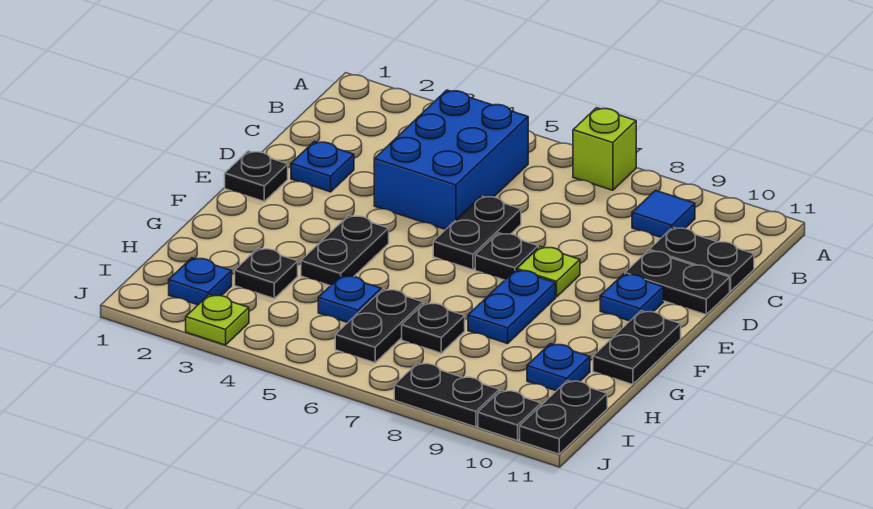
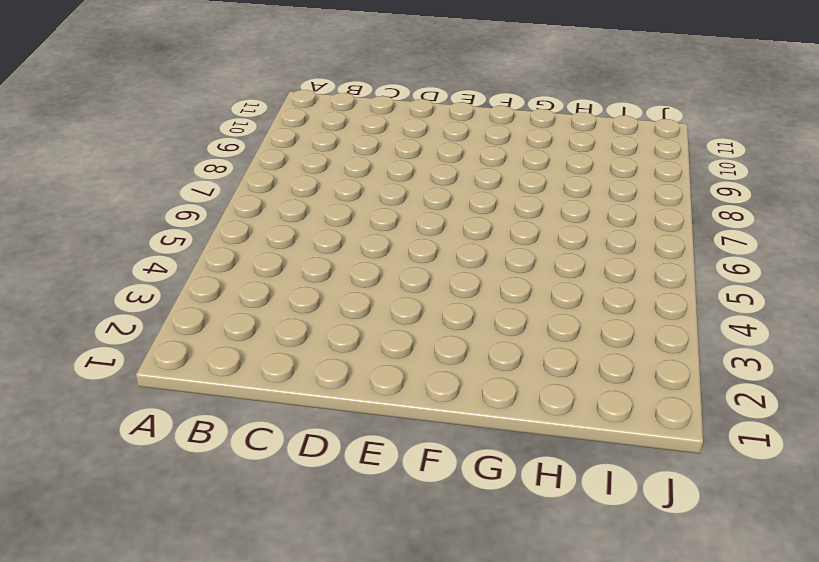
none -> lime 1x1 brick [573,108,636,190]
none -> blue 2x3 brick [374,90,528,230]
none -> blue 1x1 tile [632,190,695,238]

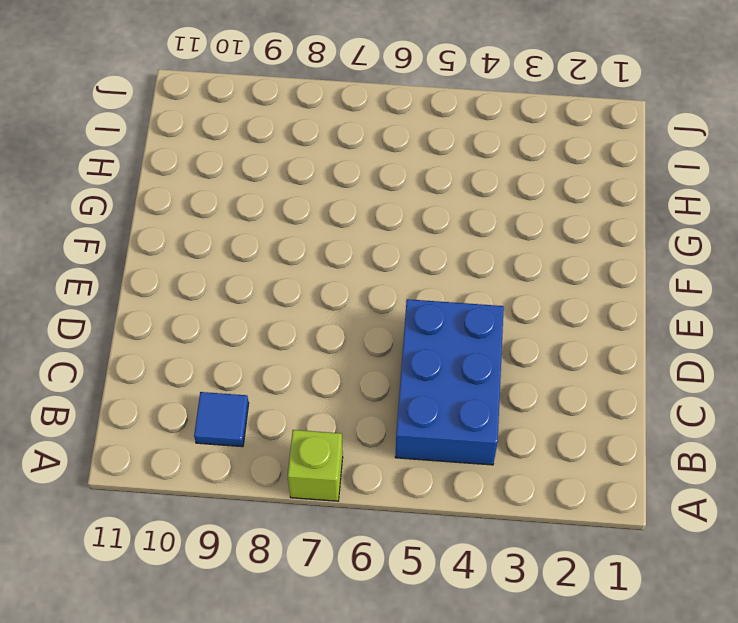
none -> black 1x2 plate [649,227,754,291]
none -> blue 1x1 plate [291,141,354,192]
none -> black 1x2 plate [433,196,521,270]

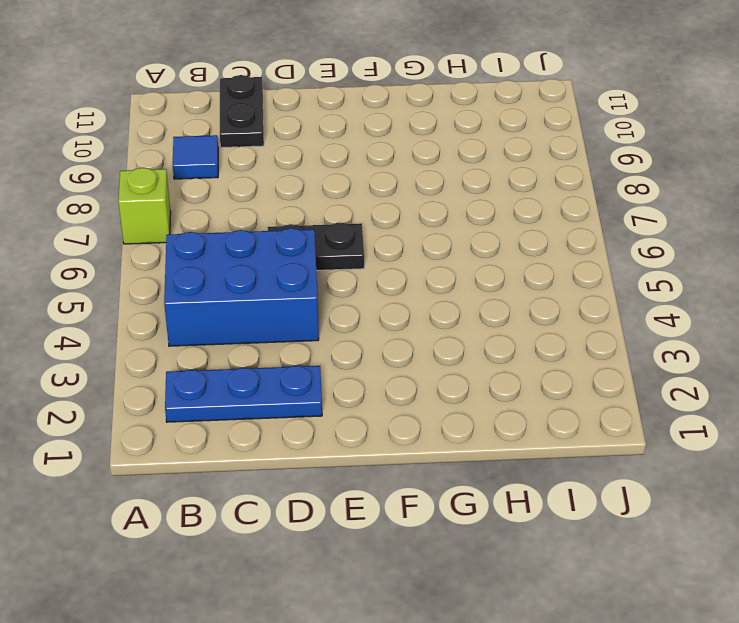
blue 1x3 plate [165,366,322,422] -> blue 1x1 plate [291,141,354,192]
none -> black 1x2 plate [625,251,730,315]
none -> black 1x1 plate [225,151,288,201]
none -> black 1x1 plate [475,233,538,280]

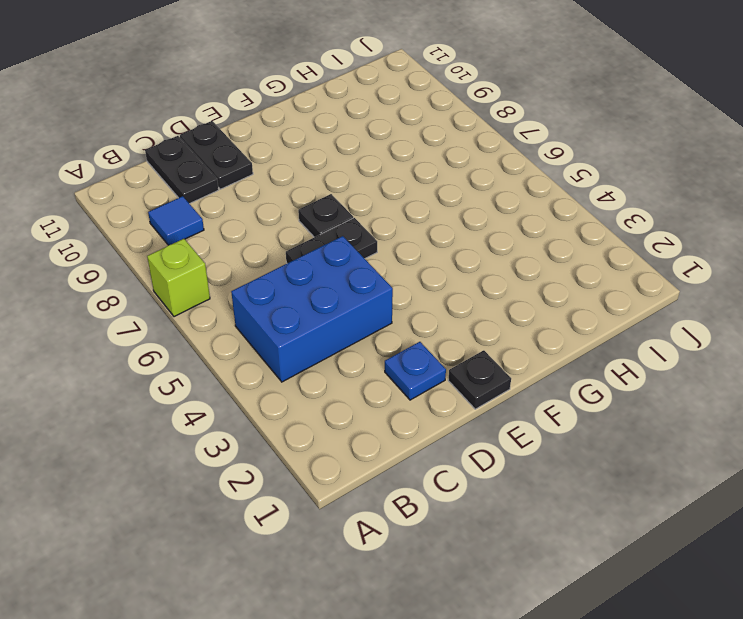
none -> lime 1x1 plate [517,247,580,297]
none -> blue 1x1 plate [600,274,663,321]
none -> black 1x2 plate [301,215,389,286]

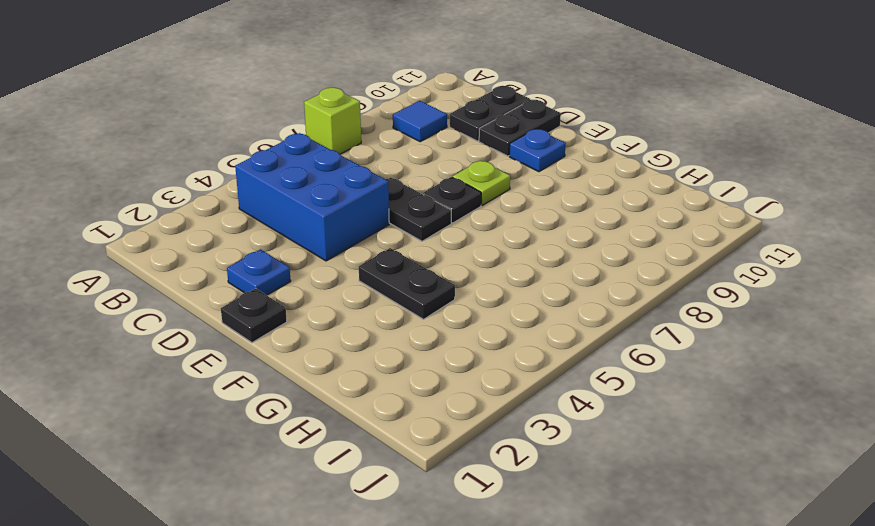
none -> blue 1x2 plate [468,270,555,344]
none -> black 1x2 plate [593,311,681,384]
none -> black 1x1 plate [235,248,298,298]

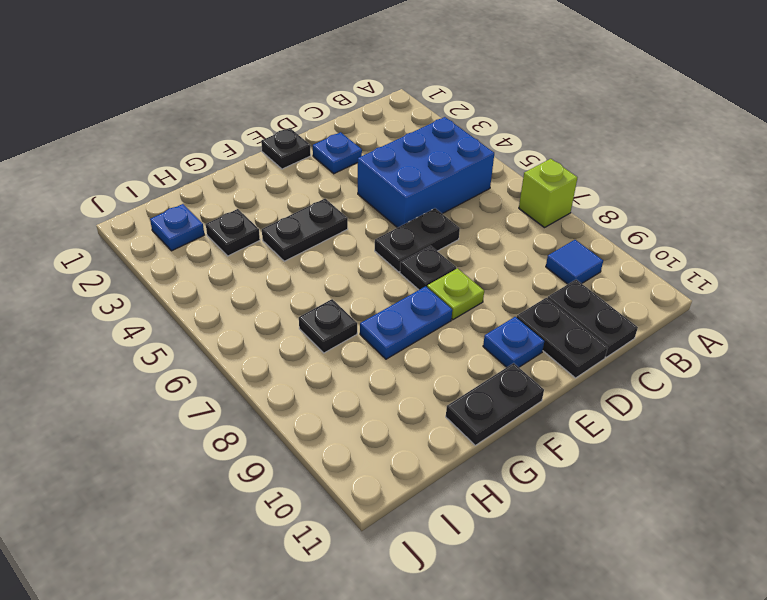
none -> blue 1x1 plate [318,275,381,323]
none -> black 1x2 plate [335,289,423,363]
none -> blue 1x1 plate [527,344,590,391]

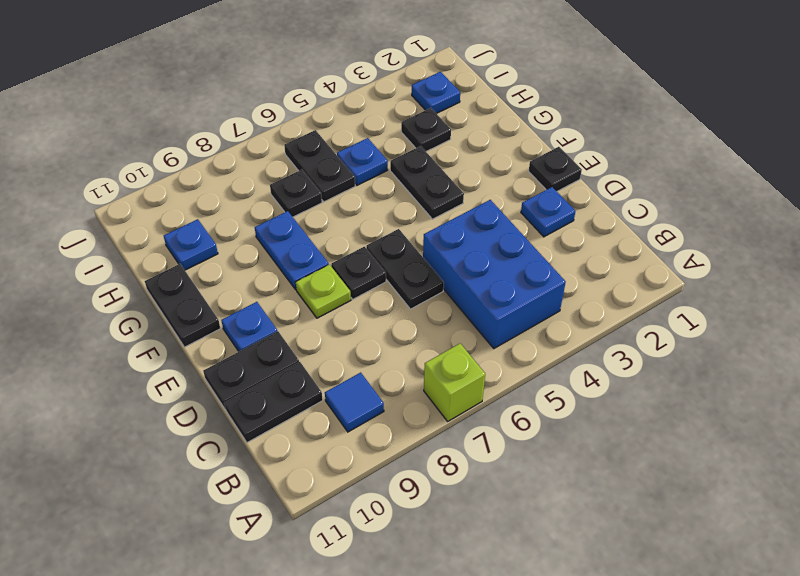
none -> black 1x2 plate [520,381,607,454]
none -> lime 1x1 plate [186,295,249,345]
none -> black 1x2 plate [394,363,499,427]

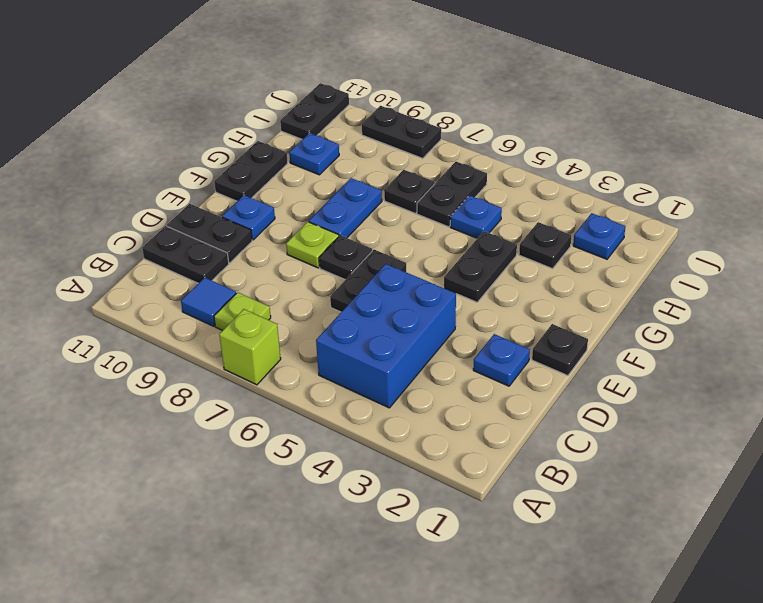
lime 1x1 plate [214,292,271,331] -> lime 1x1 plate moved to [186,295,249,345]
none -> black 1x1 plate [478,390,541,441]

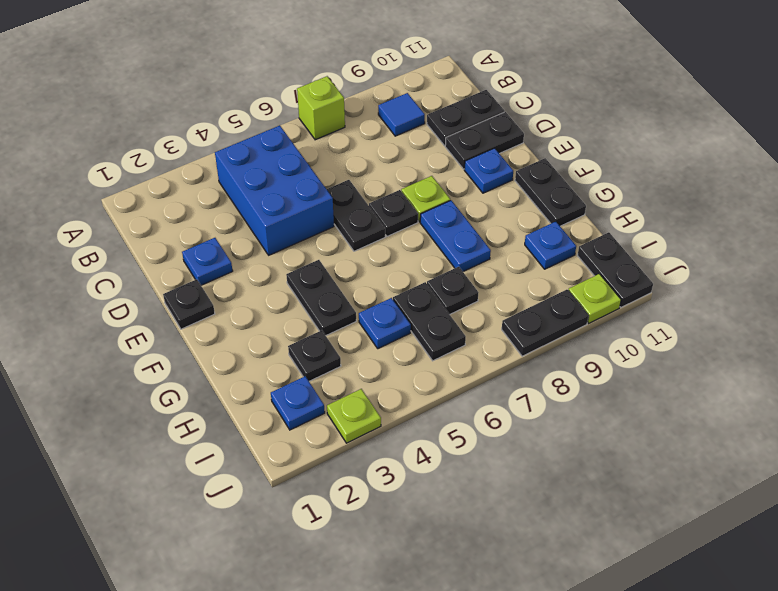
lime 1x1 plate [568,274,621,323] -> black 1x1 plate [478,390,541,441]

